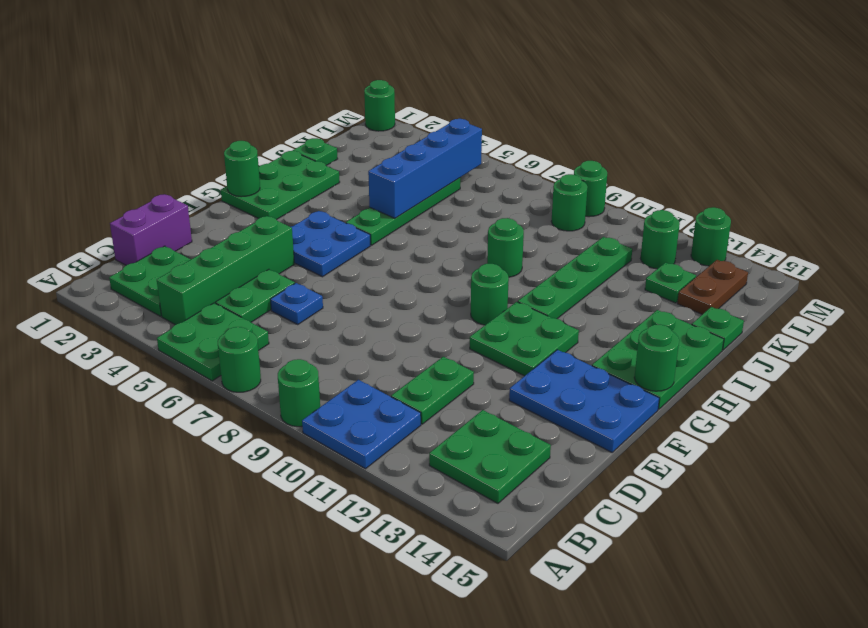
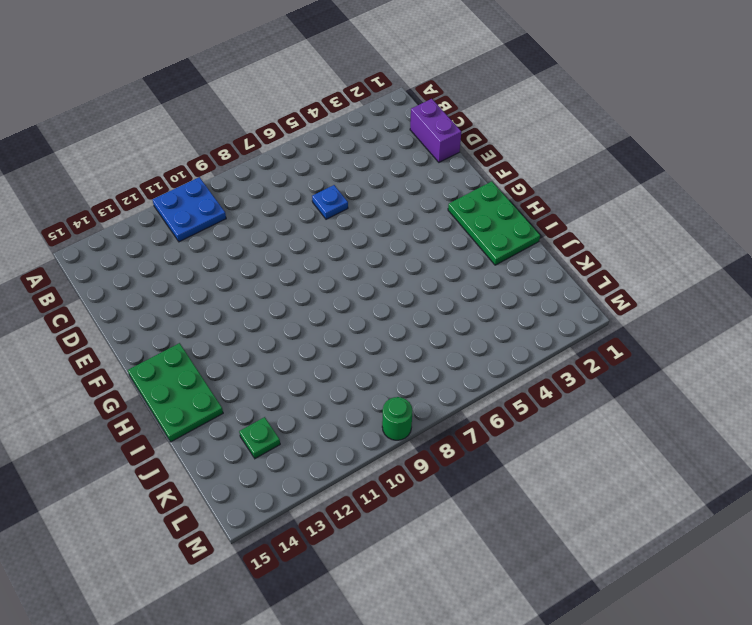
none -> green 2x2 plate [157,303,269,381]
none -> green 1x1 round brick [218,327,261,392]
none -> green 1x1 round brick [278,359,320,427]
none -> green 2x2 plate [109,246,191,316]

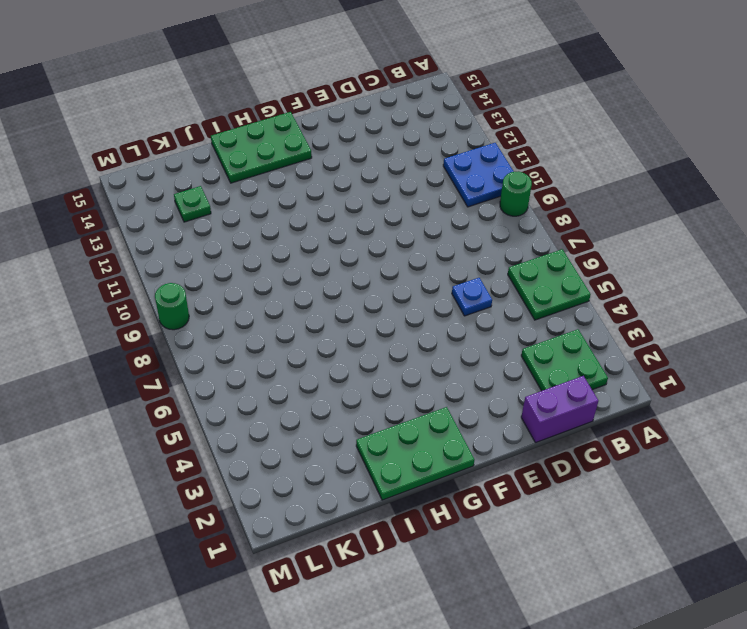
none -> green 1x1 round brick [218,327,261,392]
none -> green 1x4 brick [157,216,294,325]
none -> green 2x2 plate [429,410,551,503]
none -> green 1x2 plate [215,269,295,322]

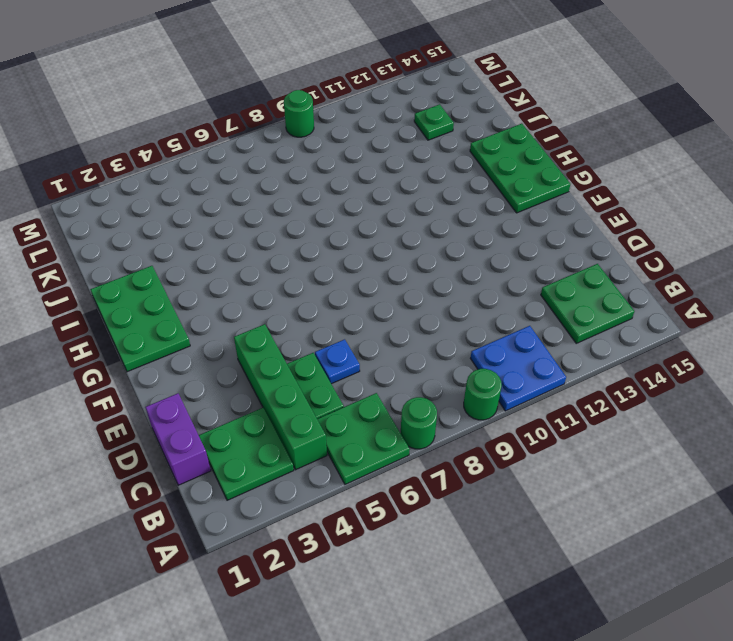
none -> green 1x2 plate [391,357,474,424]
none -> blue 2x3 plate [509,350,659,452]
none -> blue 2x2 plate [291,211,371,277]
none -> green 2x2 plate [470,302,579,376]

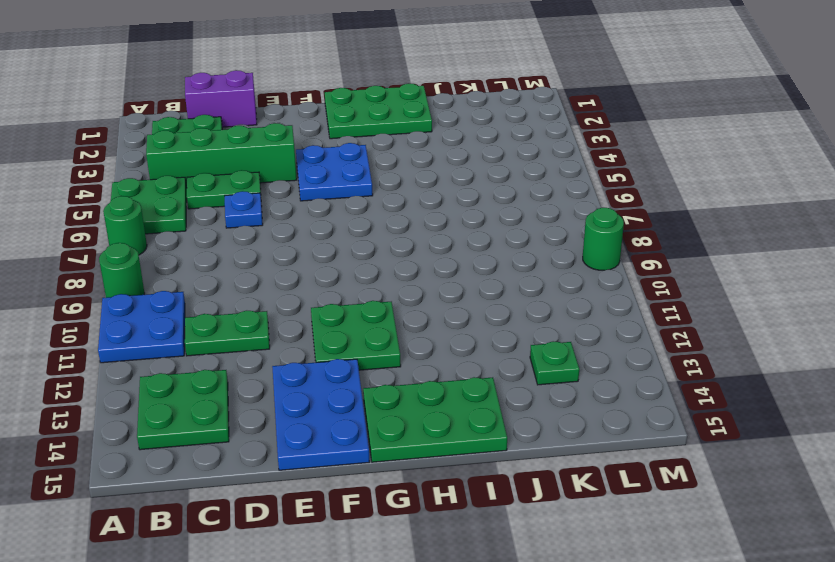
none -> green 1x1 round brick [471,264,509,325]
none -> green 1x4 plate [346,178,460,245]
none -> green 1x4 plate [518,237,632,319]
none -> green 1x1 round brick [487,218,524,277]

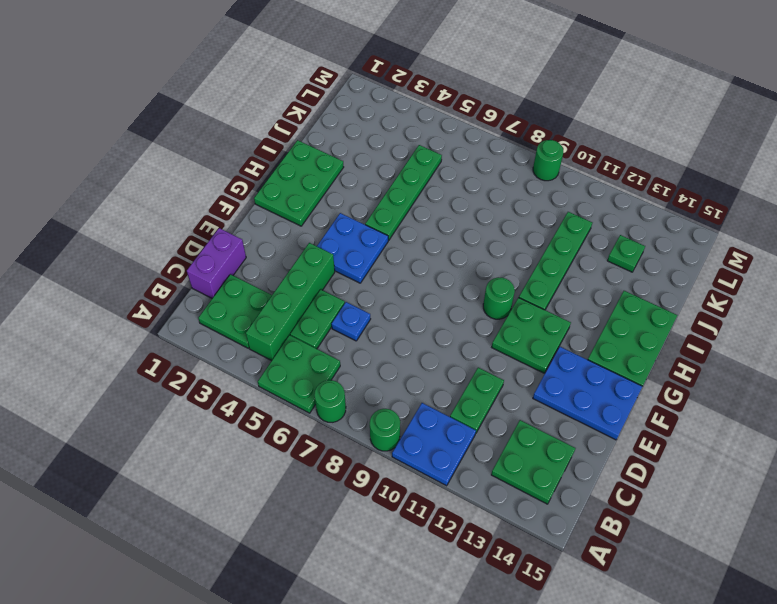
none -> green 1x1 round brick [487,218,524,277]
none -> green 1x1 plate [293,138,338,165]
none -> green 1x1 plate [692,307,744,350]
none -> brown 1x2 plate [677,260,748,314]

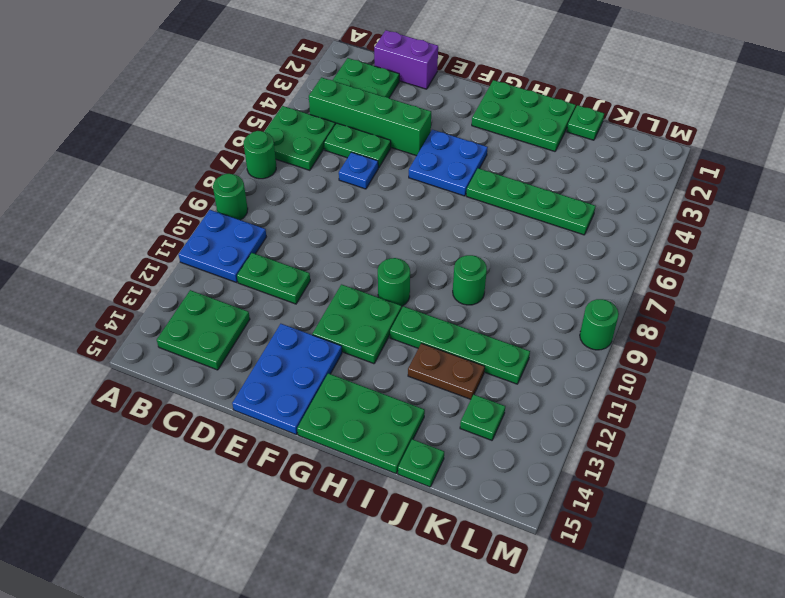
brown 1x2 plate [408,343,485,399] -> brown 1x2 plate moved to [677,260,748,314]
none -> green 1x1 round brick [551,174,587,231]
none -> green 1x1 round brick [641,210,680,269]
none -> green 1x1 round brick [364,80,395,131]
none -> green 1x1 round brick [691,207,731,266]

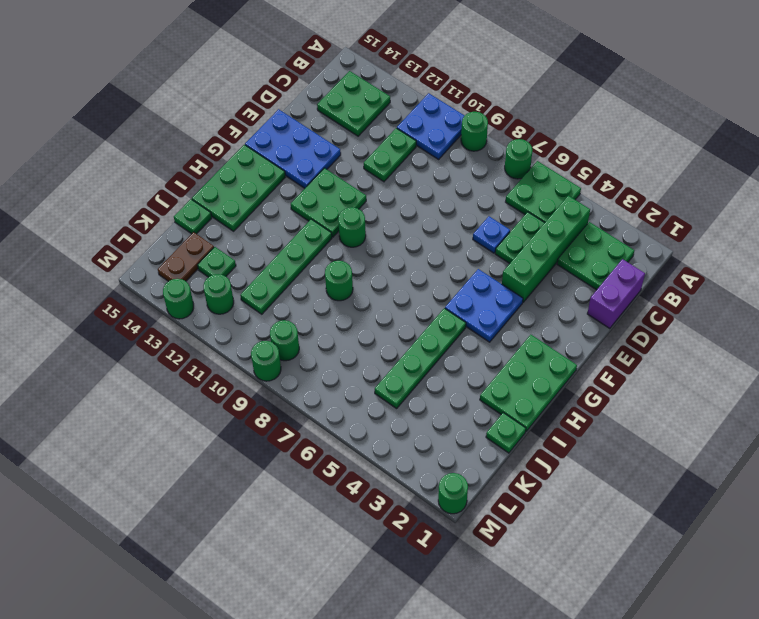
none -> green 1x1 round brick [224,141,260,197]
none -> green 1x1 round brick [634,325,679,391]
none -> blue 1x4 brick [368,119,482,218]

